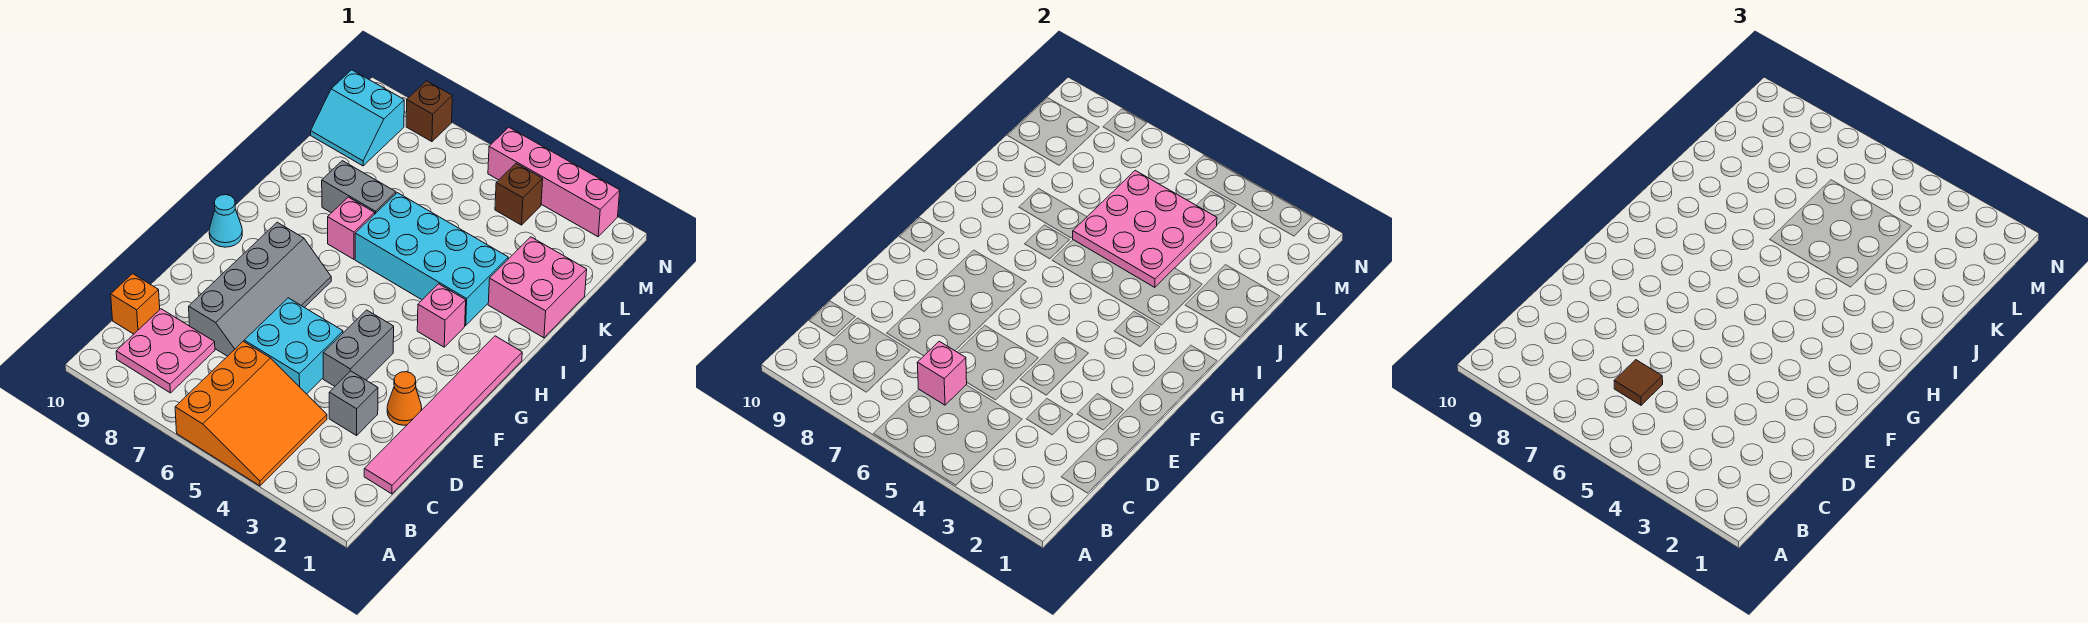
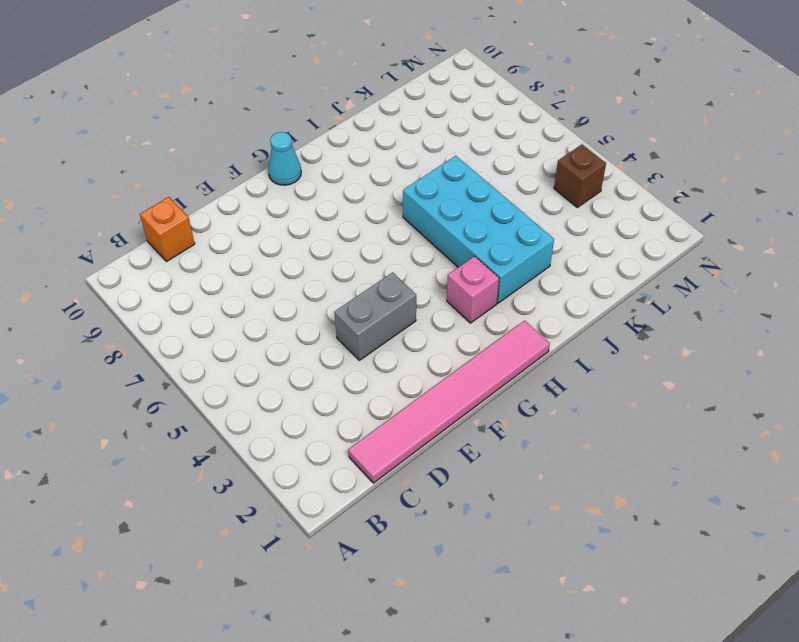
none -> orange 3x3 slope [175,341,327,486]
none -> pink 2x2 plate [116,309,215,393]
none -> grey 1x1 brick [329,371,378,435]

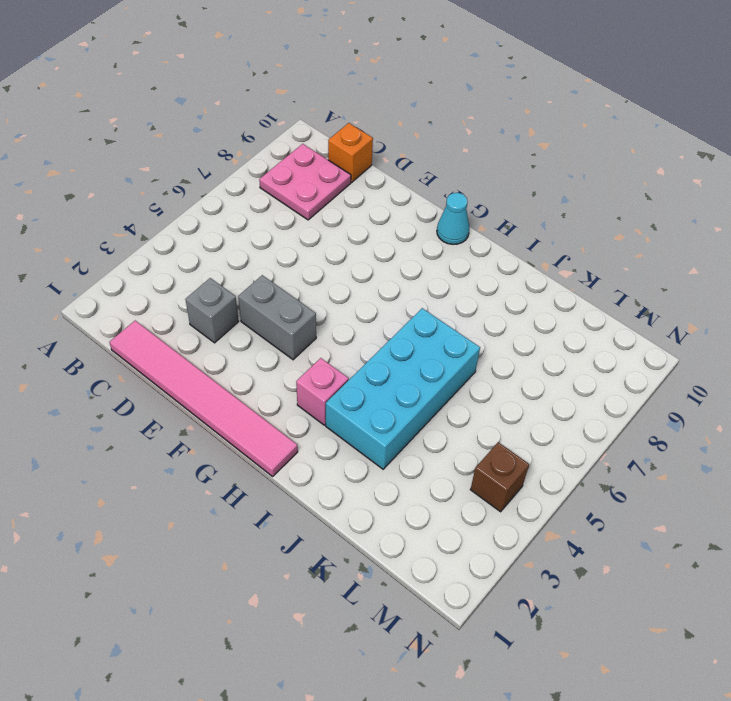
none -> orange 3x3 slope [175,341,327,486]
none -> cyan 2x2 brick [244,298,343,394]
none -> grey 2x4 slope [189,222,331,356]

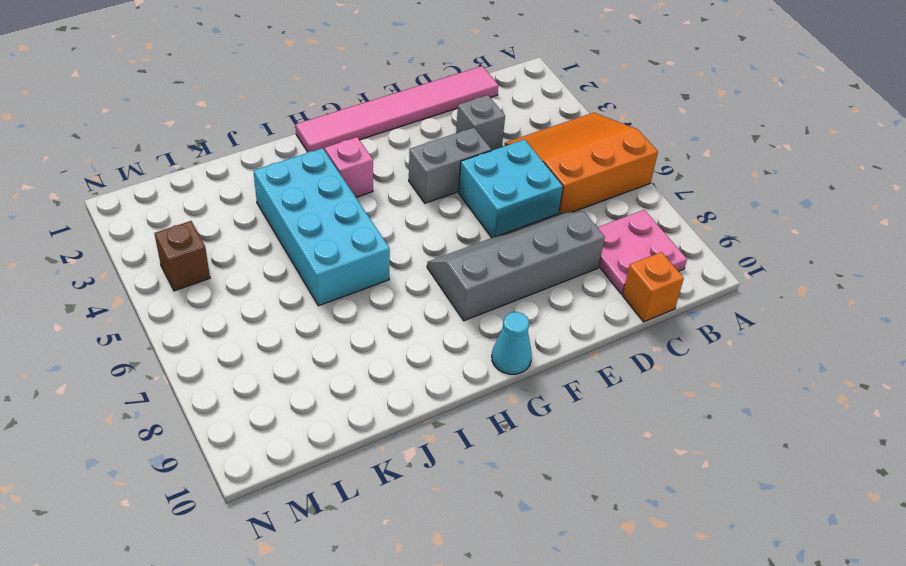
none -> orange 1x1 cone [387,372,422,425]
none -> pink 1x1 brick [328,197,375,259]
none -> pink 2x2 brick [488,237,587,338]

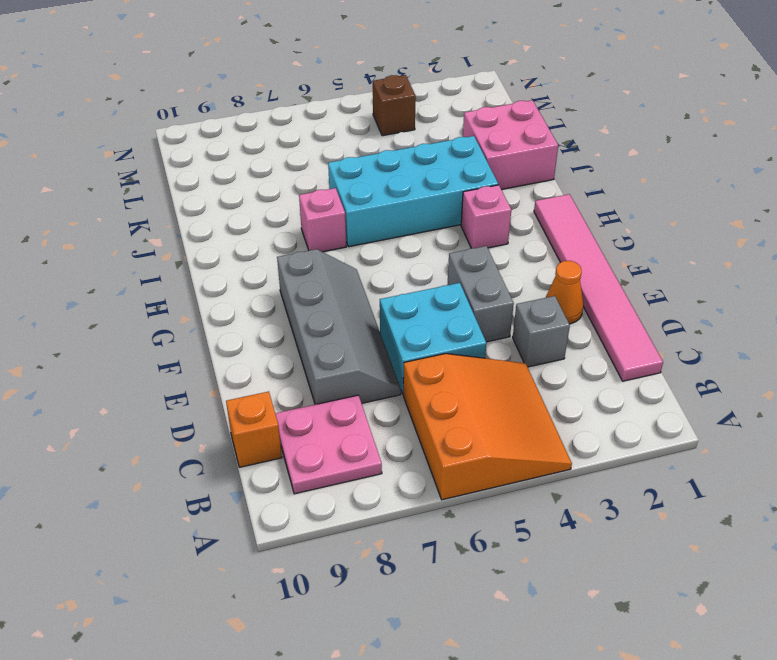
none -> cyan 1x1 cone [209,195,242,247]
none -> grey 1x2 brick [322,161,396,214]
none -> cyan 2x2 slope [311,70,404,166]

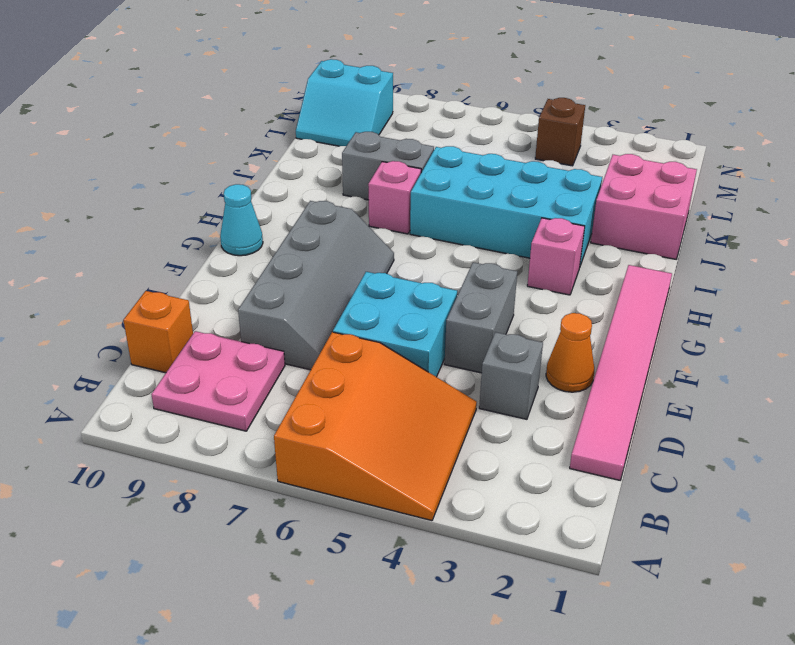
none -> pink 1x4 brick [488,127,620,237]
none -> brown 1x1 brick [406,81,452,142]
none -> pink 1x1 brick [917,341,967,405]

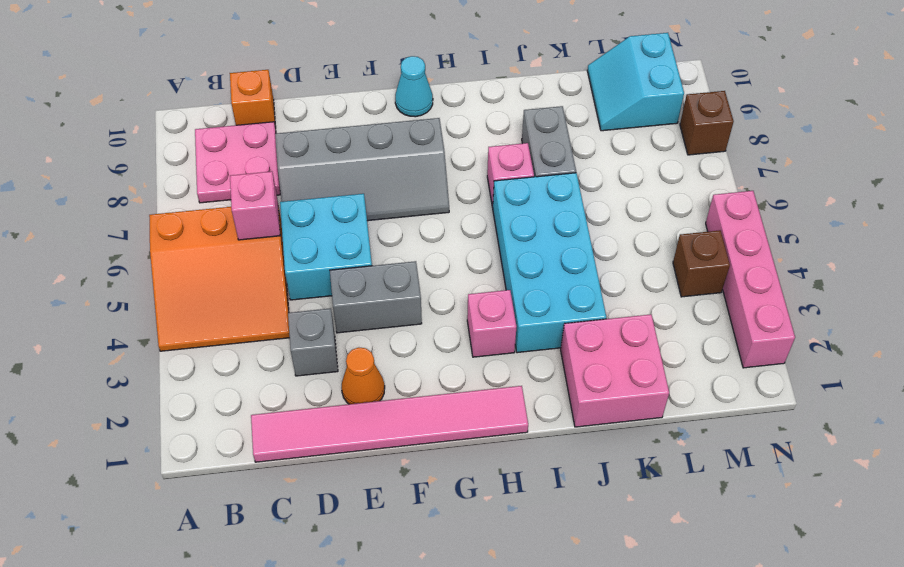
none -> pink 3x3 plate [1073,171,1217,287]
none -> brown 1x1 tile [1614,360,1663,405]

